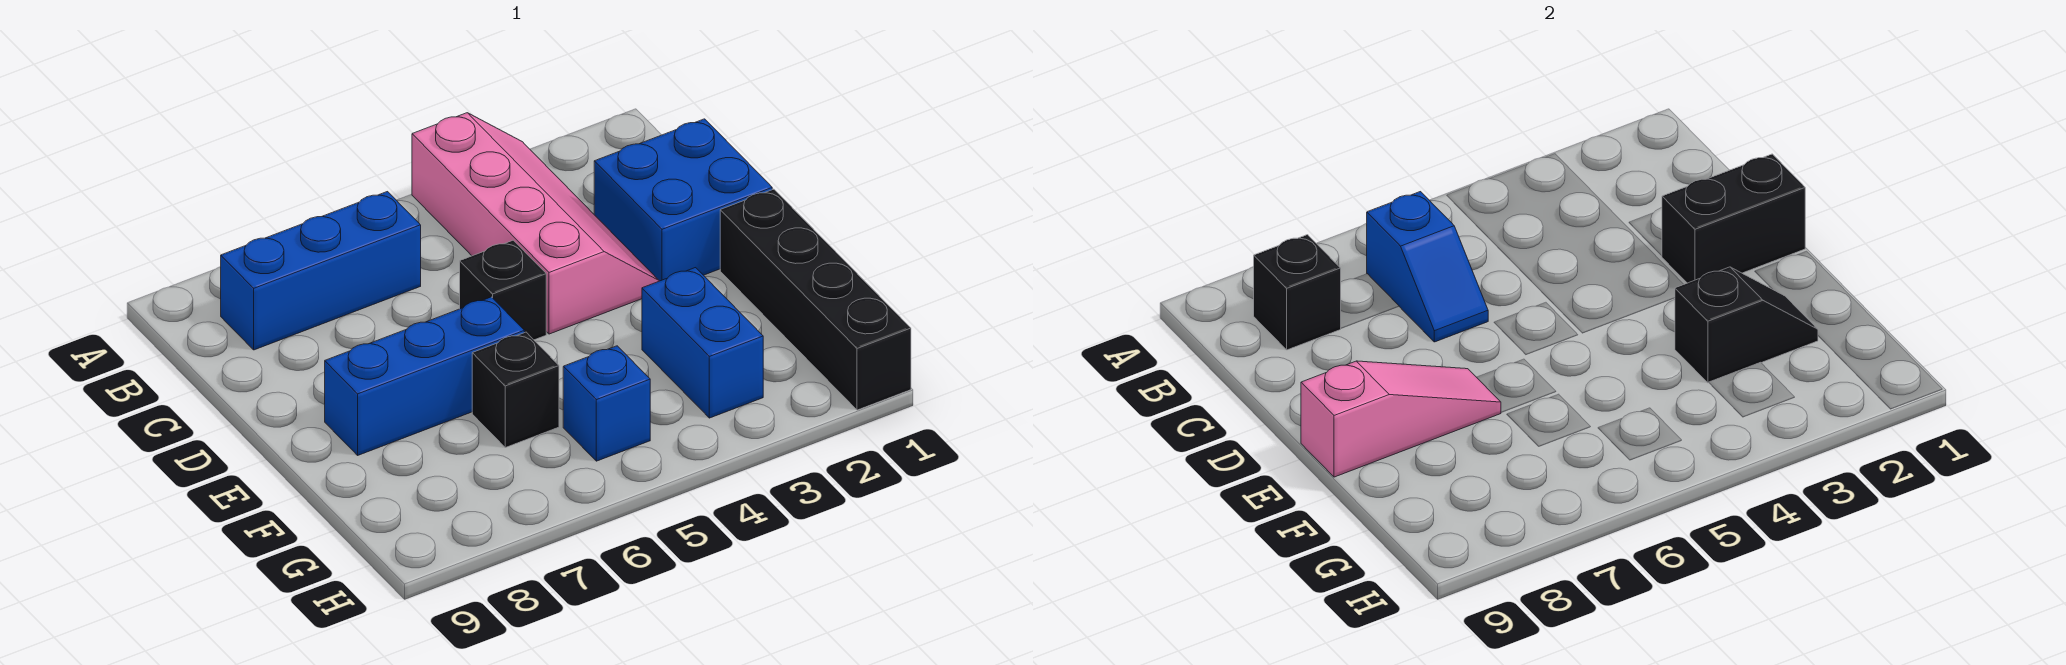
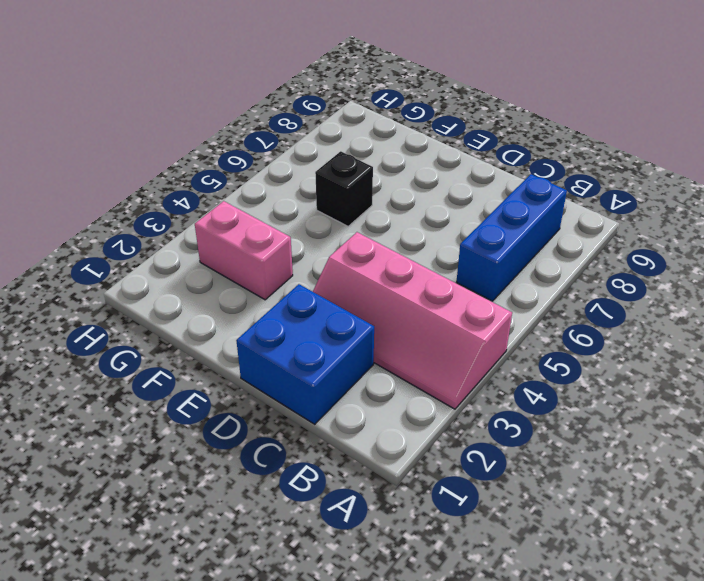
pink 1x2 brick [195,201,293,300] -> blue 1x2 brick [642,268,763,418]
none -> black 1x1 brick [460,240,546,340]
none -> black 1x4 brick [720,189,911,410]
none -> blue 1x3 brick [325,297,524,455]

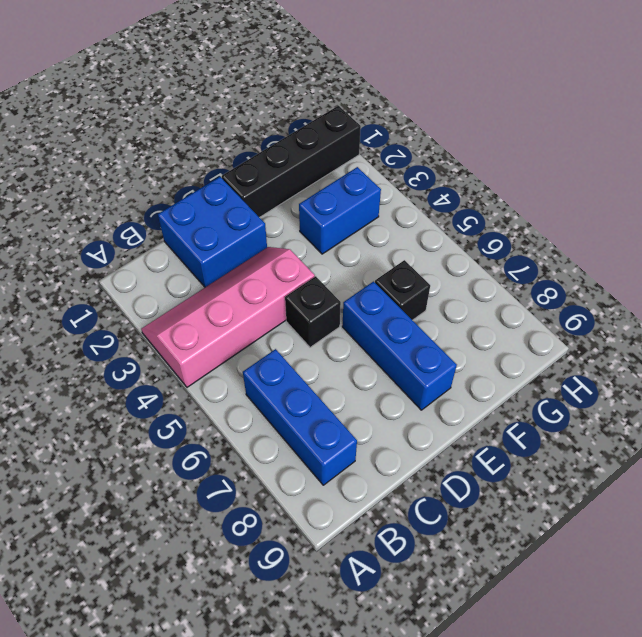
none -> blue 1x1 brick [563,346,650,461]
none -> blue 1x2 slope [1367,192,1488,342]
none -> black 1x1 brick [1254,235,1341,350]

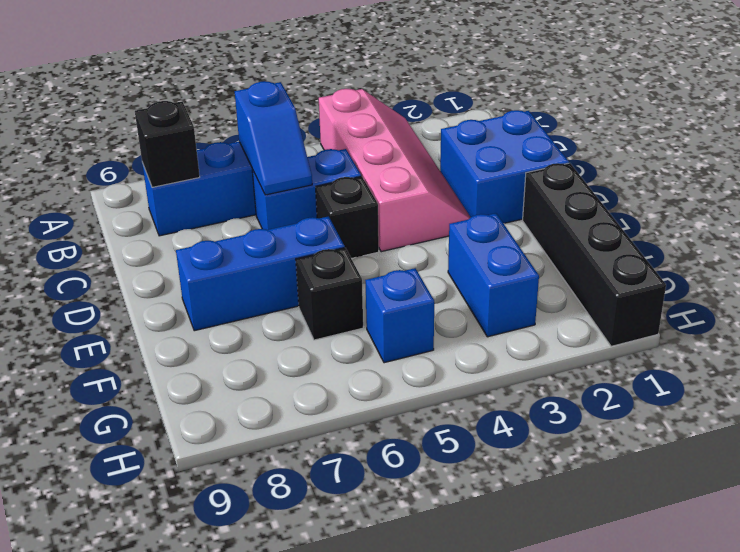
blue 1x2 brick [252,149,361,230] -> none
none -> black 1x2 brick [1662,154,1805,283]
none -> pink 1x3 slope [1301,361,1501,477]
none -> black 1x2 slope [1675,267,1818,383]

